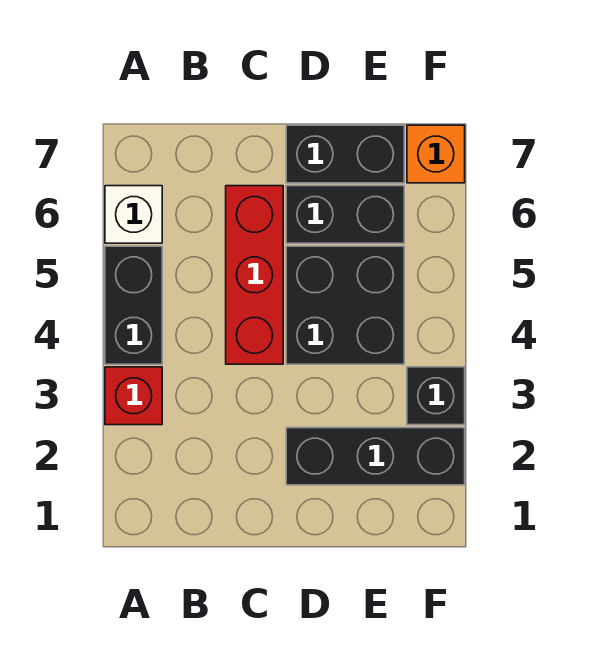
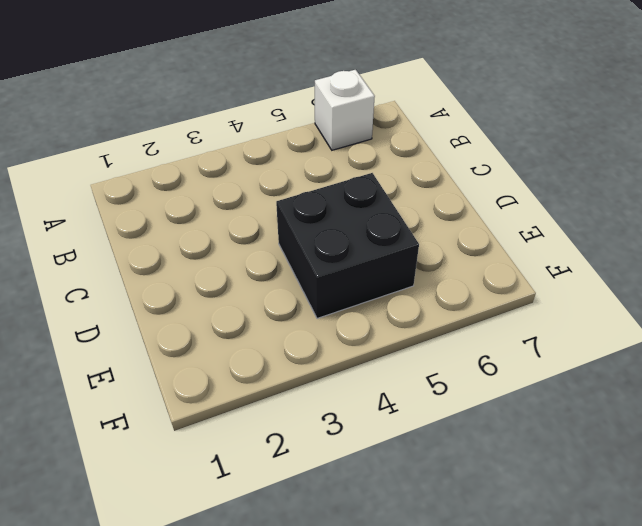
none -> red 1x1 brick [105,367,162,425]
none -> black 1x2 brick [105,246,162,364]

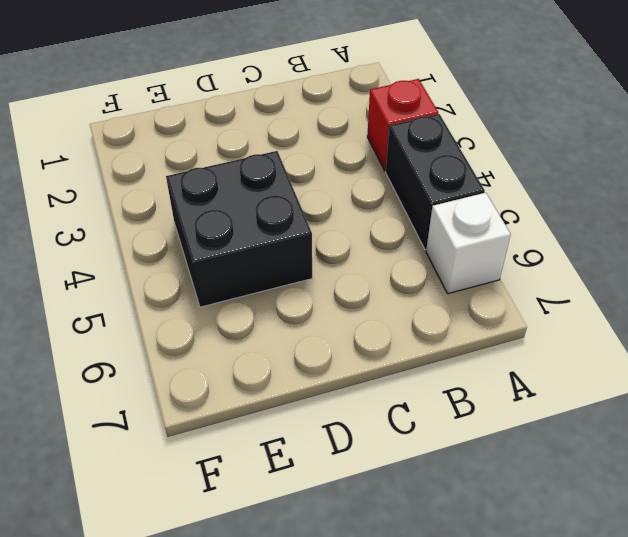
none -> red 1x3 brick [226,186,283,364]
none -> black 1x3 brick [286,428,465,485]

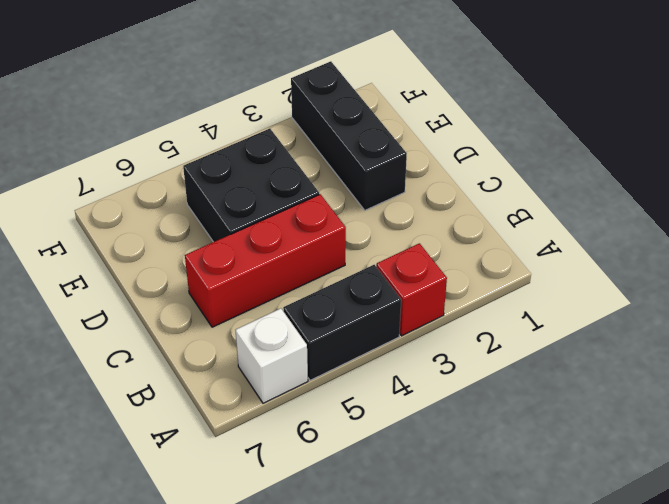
none -> black 1x2 brick [286,186,404,243]
none -> black 1x2 brick [286,125,404,183]

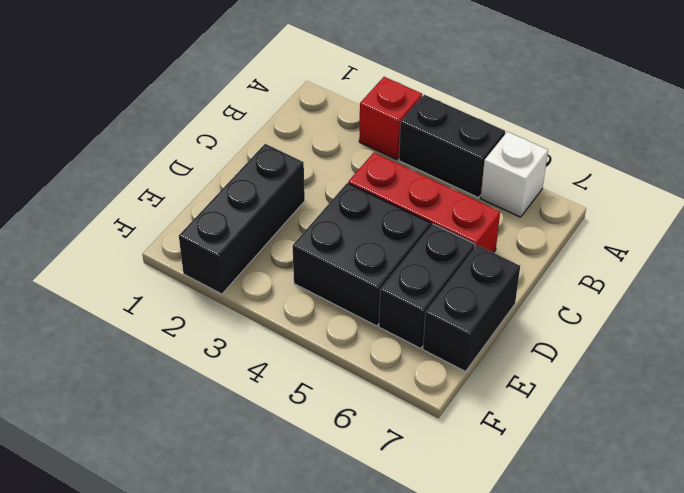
none -> black 1x1 brick [407,367,465,425]
none -> orange 1x1 brick [407,125,465,183]

